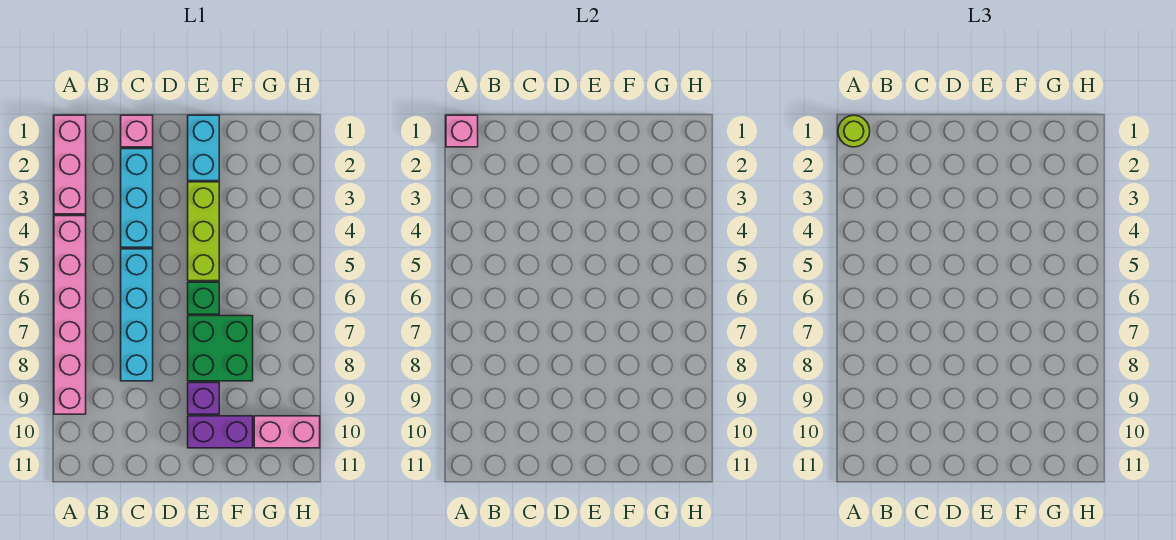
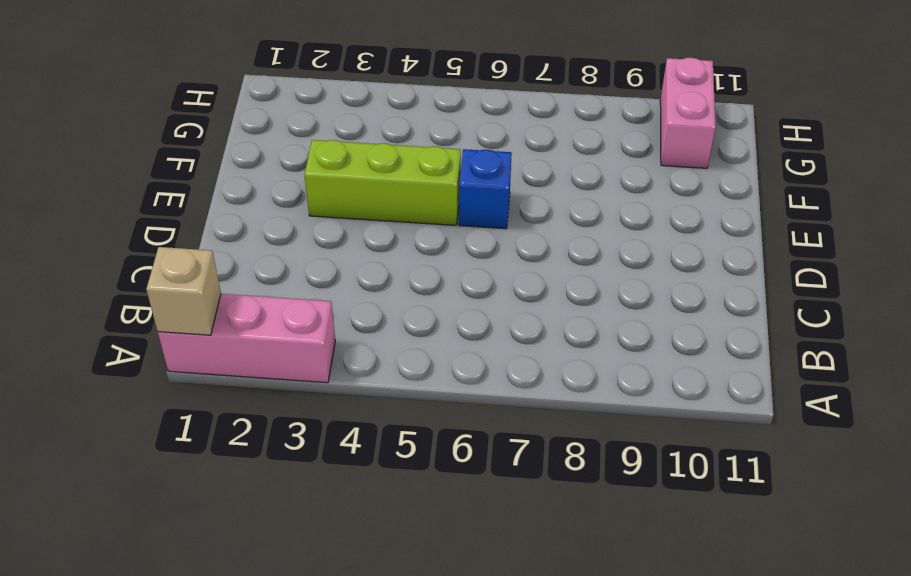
tan 1x1 brick [146,247,221,335] -> pink 1x1 brick [446,115,478,147]
blue 1x1 brick [459,149,512,229] -> green 1x1 brick [188,282,219,314]
none -> pink 1x6 brick [54,216,86,414]
none -> pink 1x1 brick [121,115,153,147]
none -> cyan 1x3 brick [121,149,153,247]

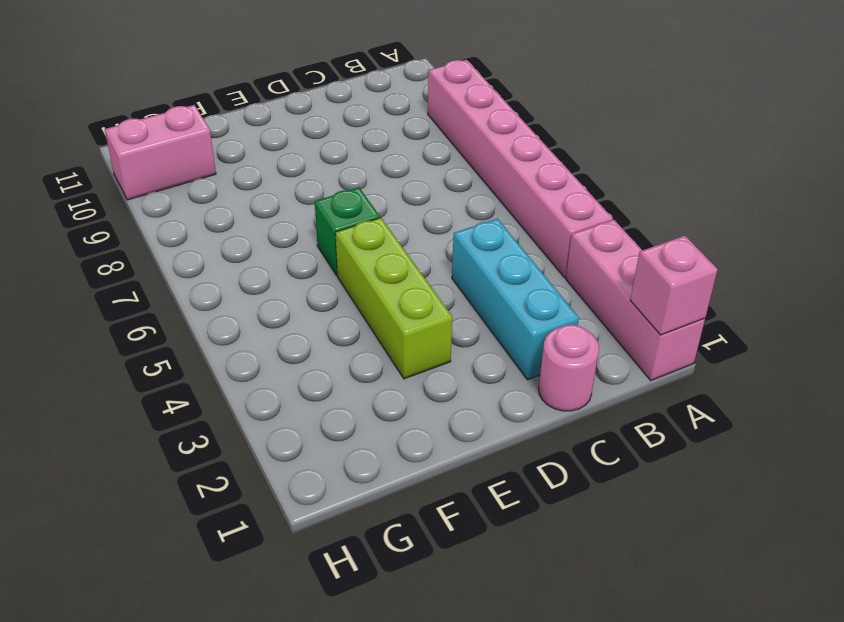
pink 1x1 round brick [539,325,599,411] -> pink 1x1 brick [121,115,153,147]
none -> cyan 1x4 brick [121,249,153,381]
none -> cyan 1x2 brick [188,115,219,181]
none -> green 2x2 brick [188,316,253,381]

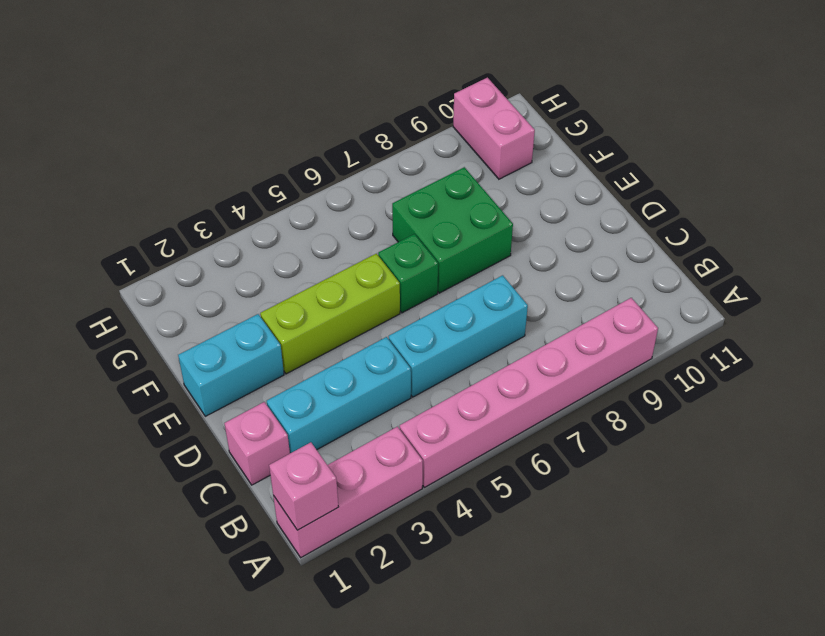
cyan 1x3 brick [389,275,528,397] -> cyan 1x4 brick [121,249,153,381]
none -> purple 1x1 brick [188,383,219,414]
none -> purple 1x2 brick [188,416,253,448]
none -> lime 1x1 round brick [838,115,870,147]

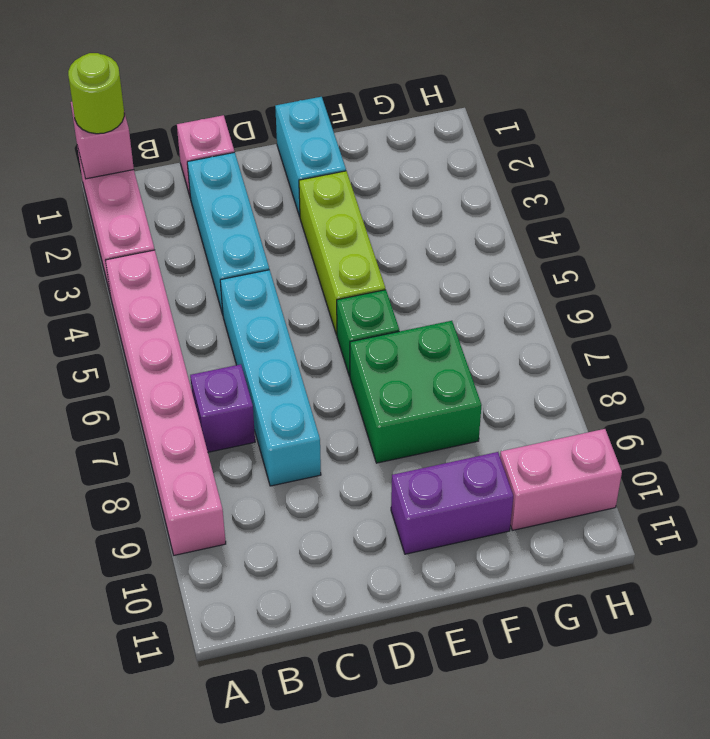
purple 1x1 brick [190,364,255,452] -> purple 1x1 brick moved to [188,383,219,414]

